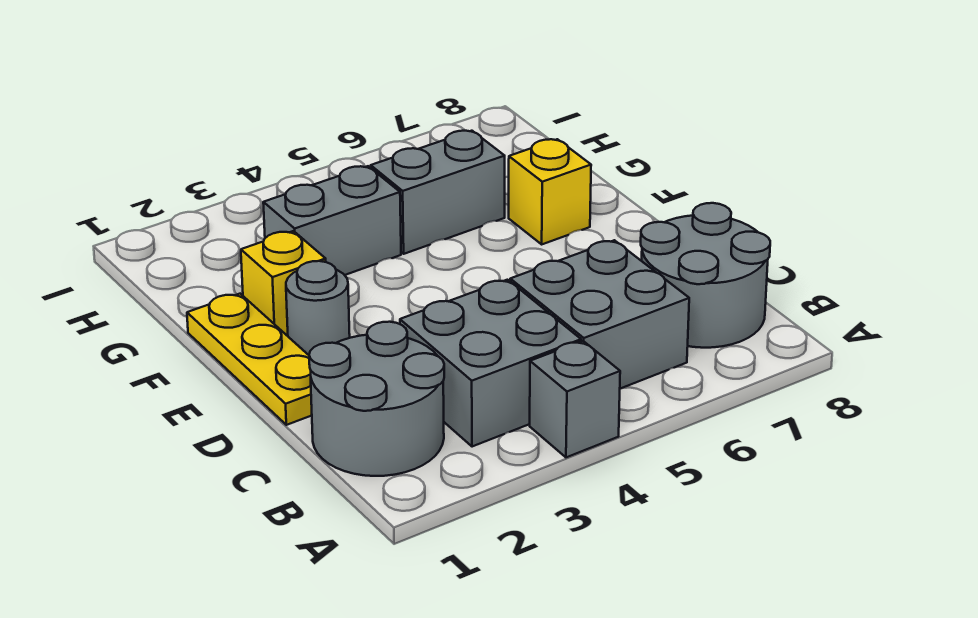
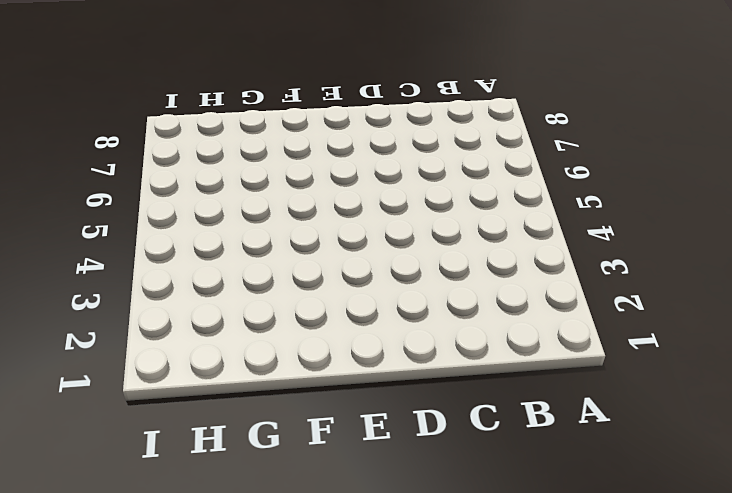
none -> grey 1x1 brick [530,341,620,457]
none -> grey 2x2 round brick [309,322,444,476]

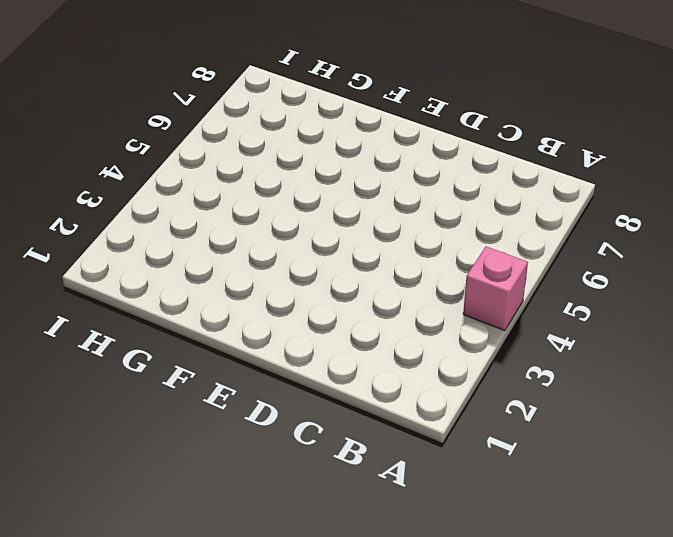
pink 1x1 brick [463,247,528,331] -> grey 1x1 brick [530,341,620,457]
none -> grey 2x2 round brick [309,322,444,476]
none -> grey 2x2 brick [400,280,581,447]

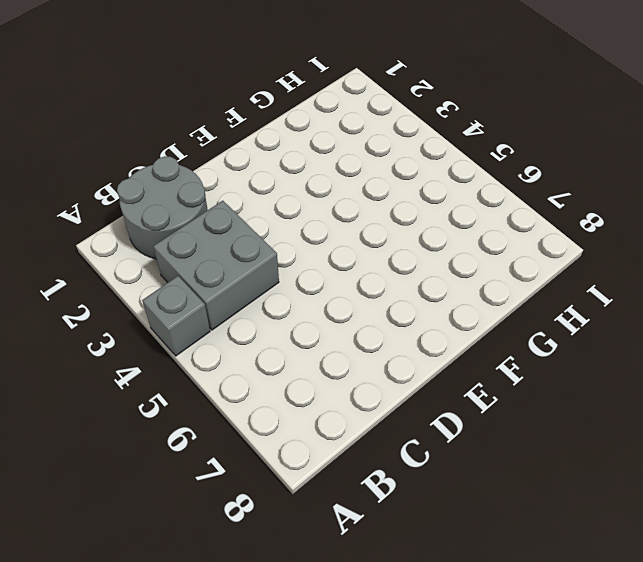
none -> grey 2x2 brick [510,240,689,389]
none -> grey 2x2 round brick [641,203,770,348]

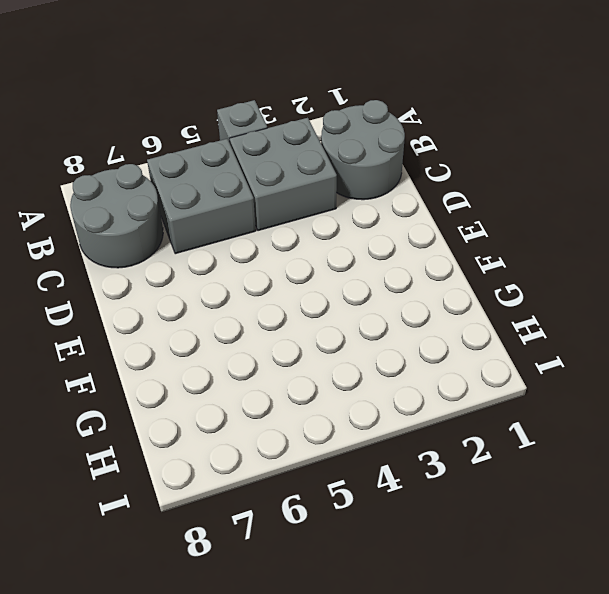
none -> yellow 1x3 plate [187,294,312,425]
none -> grey 1x1 round brick [286,261,350,355]

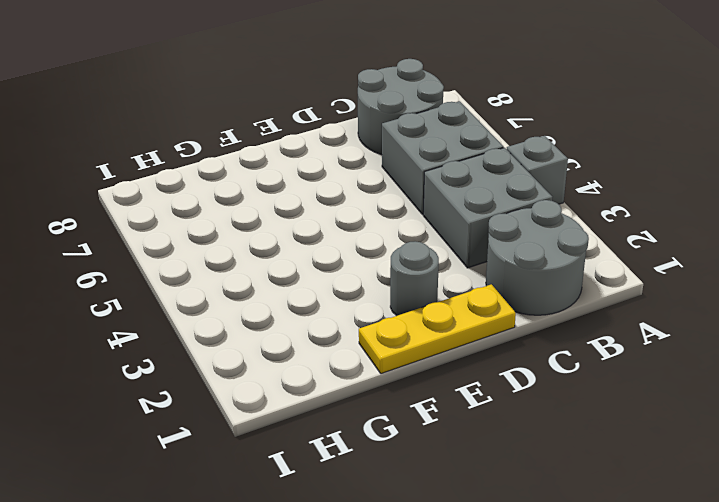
none -> yellow 1x1 brick [241,231,326,336]
none -> yellow 1x1 brick [509,139,591,244]

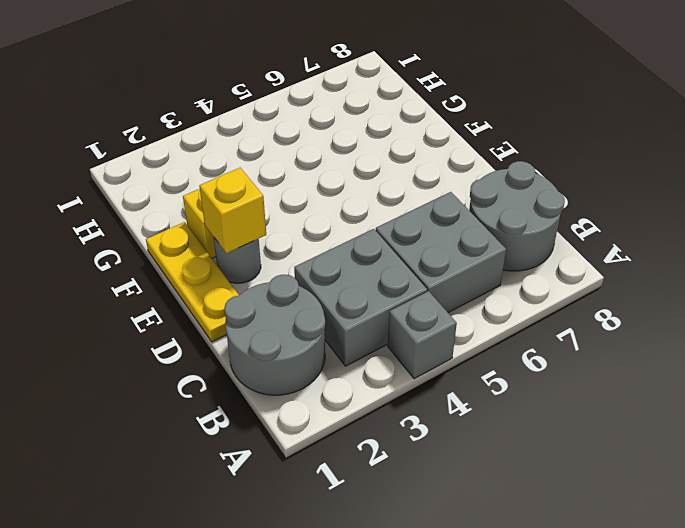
yellow 1x1 brick [199,168,266,253] -> yellow 1x1 brick moved to [509,139,591,244]
none -> grey 1x2 brick [263,166,401,275]
none -> grey 1x2 brick [371,131,505,254]

